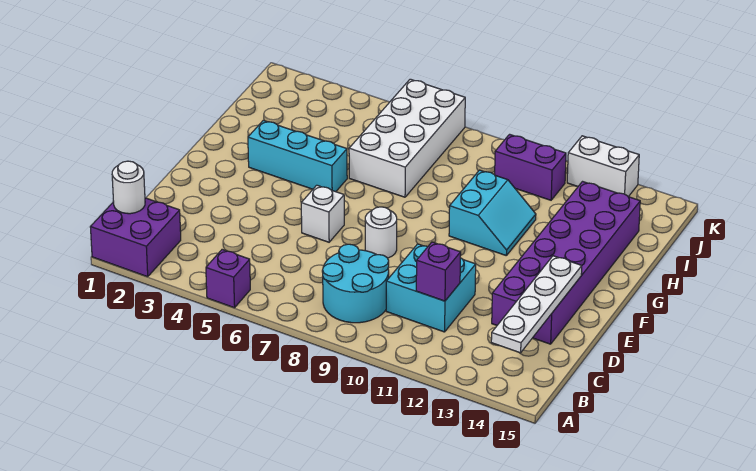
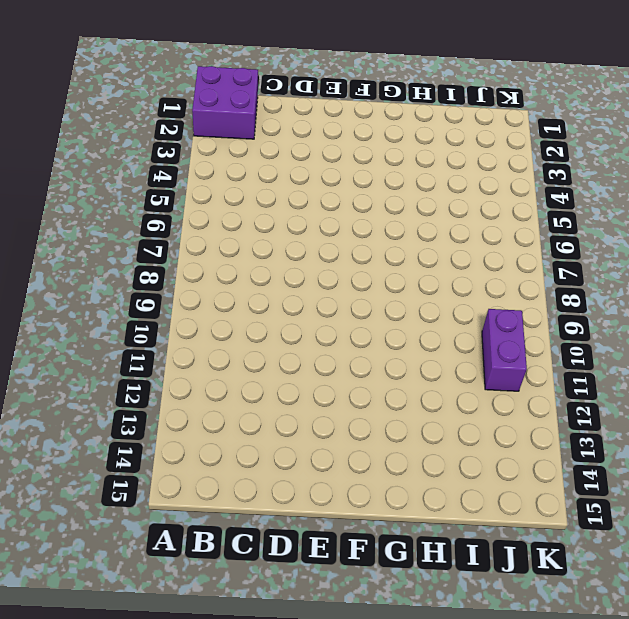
none -> purple 1x1 brick [206,250,250,308]
none -> cyan 2x2 round brick [322,244,389,323]
none -> cyan 2x2 brick [386,244,476,332]

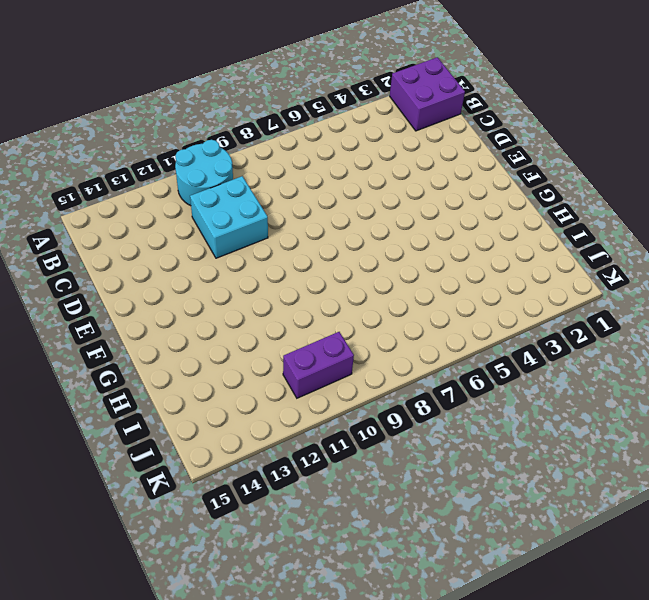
cyan 2x2 round brick [175,140,233,206] -> cyan 2x2 round brick moved to [322,244,389,323]
none -> purple 1x1 brick [206,250,250,308]
none -> purple 2x6 brick [492,182,640,344]
none -> white 1x1 brick [301,185,344,242]

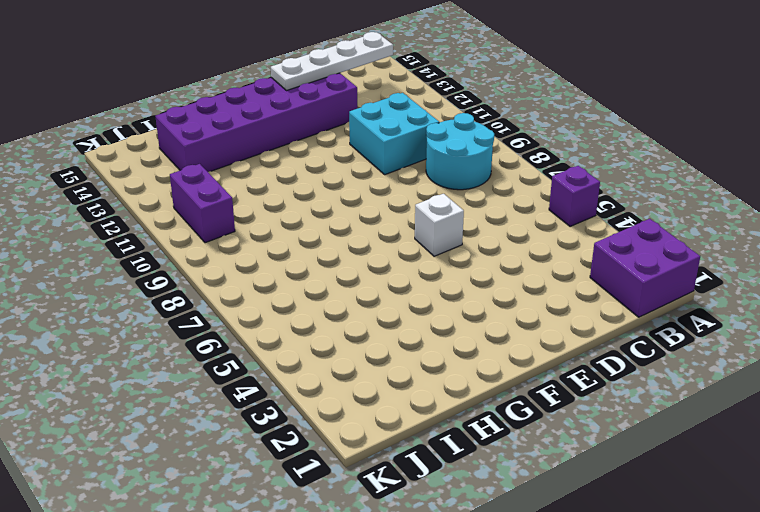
none -> white 1x1 round brick [365,207,397,258]
none -> cyan 1x3 brick [248,120,347,192]
none -> cyan 2x2 slope [449,170,536,255]

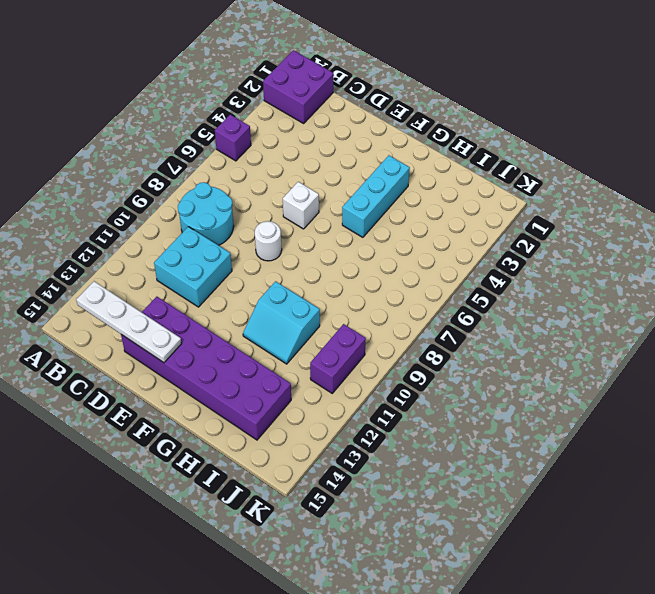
none -> white 2x4 brick [349,79,465,197]
none -> white 1x2 brick [567,136,639,197]
none -> white 1x1 round brick [112,161,145,214]

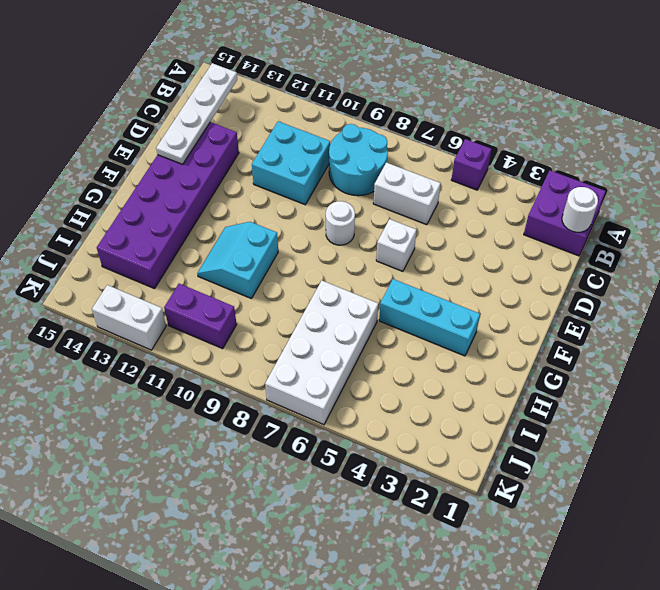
white 1x2 brick [373,162,441,225] -> none
none -> purple 1x1 brick [416,242,461,301]

